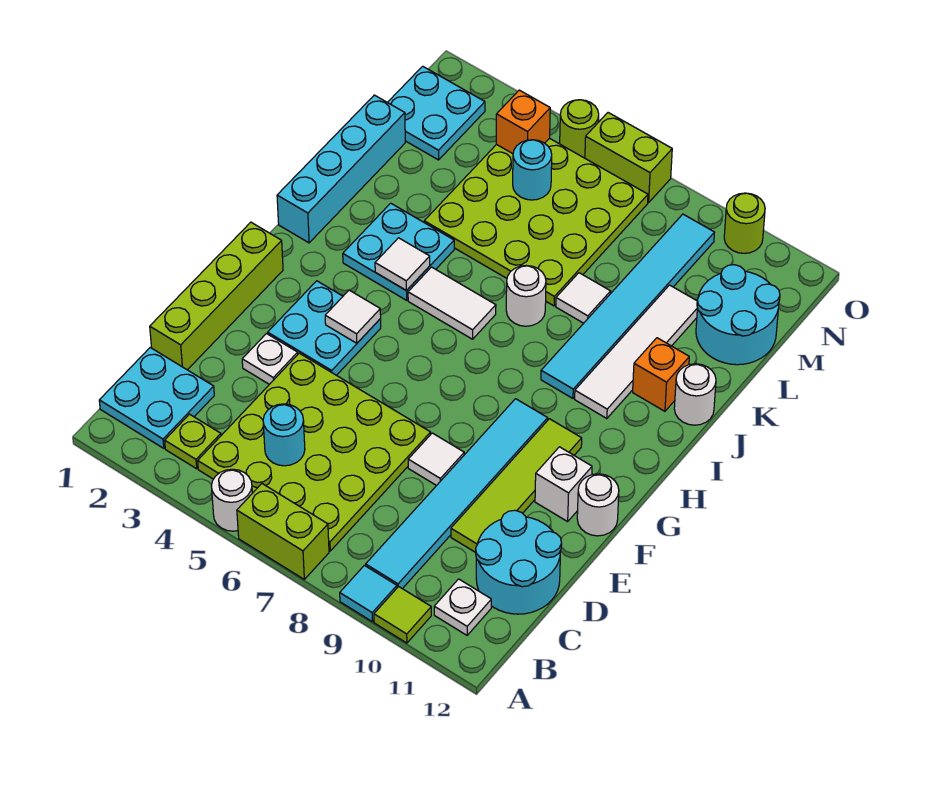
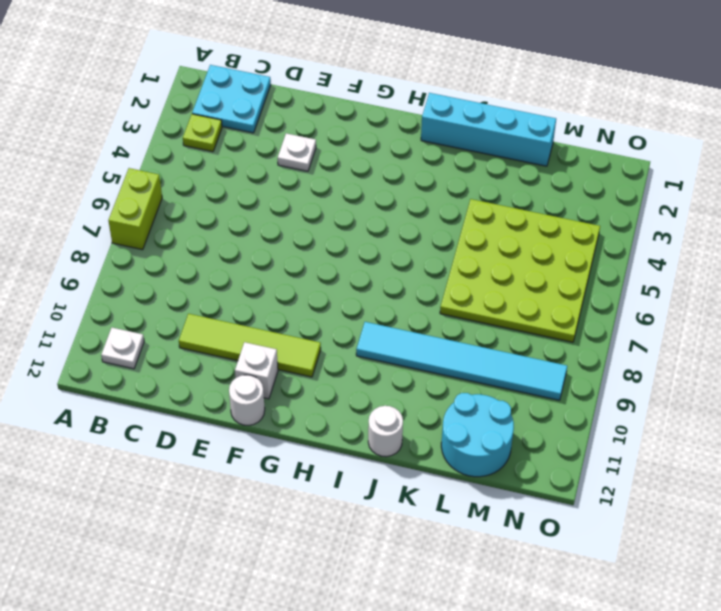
none -> white 1x1 round brick [211,469,252,531]
none -> cyan 1x1 tile [340,565,397,622]
none -> lime 1x1 tile [374,586,431,643]
none -> lime 4x4 plate [198,353,431,551]

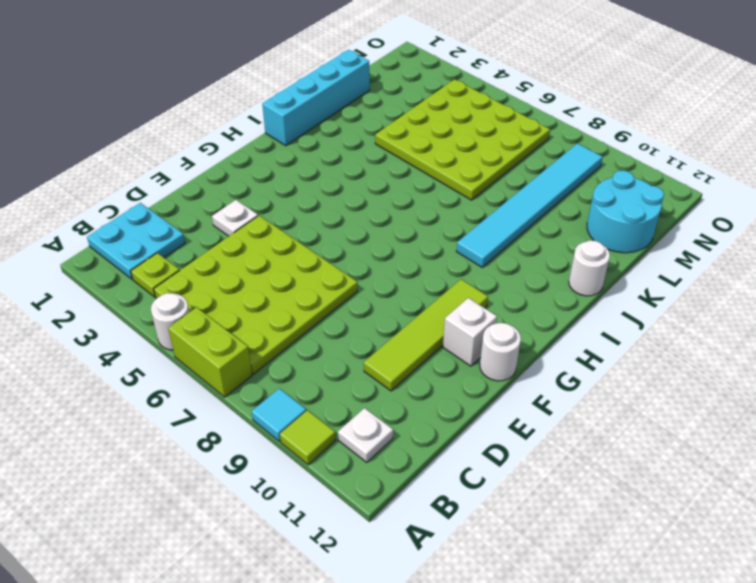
none -> cyan 1x6 tile [366,399,548,589]
none -> cyan 2x2 round brick [476,510,562,614]
none -> lime 1x4 brick [150,222,283,370]
none -> white 1x1 tile [408,433,464,486]

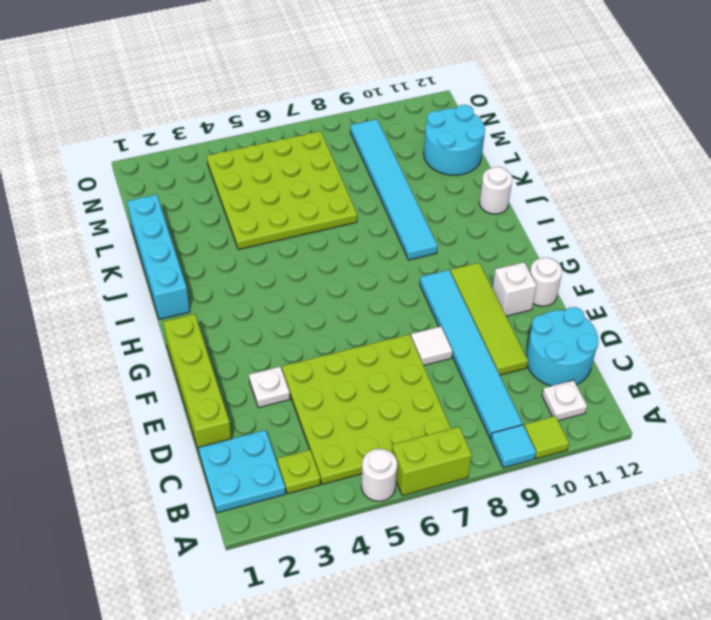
none -> cyan 2x2 plate [268,281,381,375]
none -> cyan 2x2 plate [343,203,454,300]
none -> white 1x2 tile [408,267,496,339]
none -> white 1x4 tile [575,285,697,419]

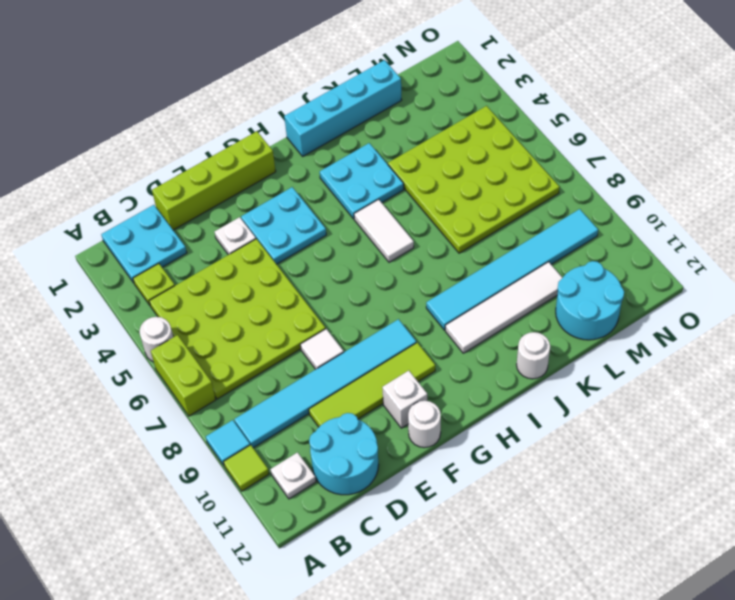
none -> white 1x1 round brick [506,265,546,326]
none -> orange 1x1 brick [633,338,689,411]
none -> white 1x1 tile [556,273,611,323]
none -> cyan 2x2 plate [388,66,485,160]

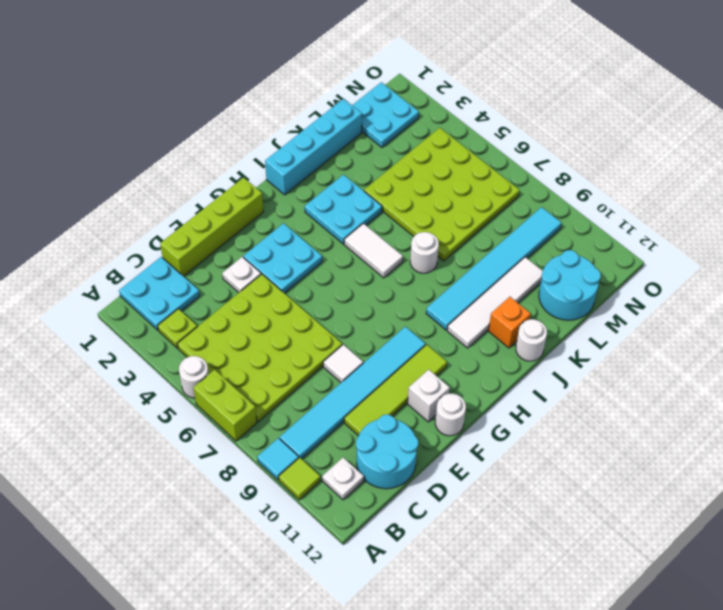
none -> white 1x1 tile [556,273,611,323]
none -> lime 1x1 round brick [560,100,599,158]
none -> lime 1x2 brick [585,113,672,203]
none -> lime 1x1 round brick [724,193,765,253]

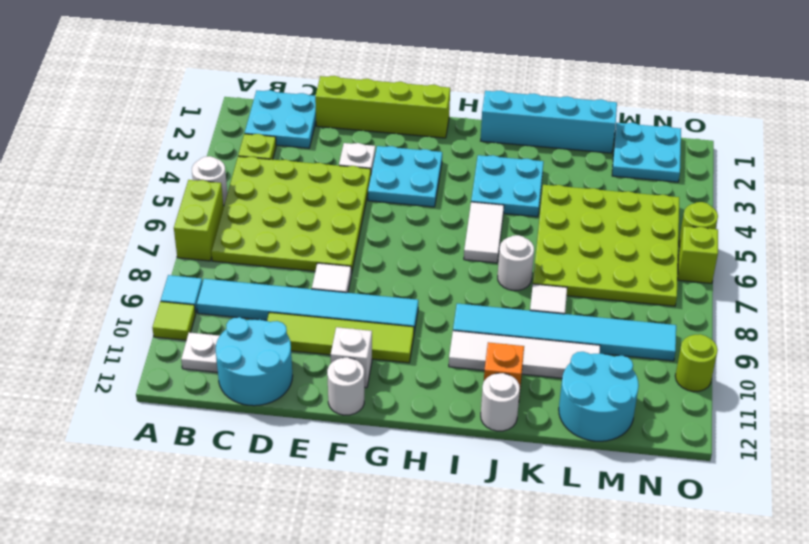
lime 1x1 brick [678,226,718,284] -> lime 1x2 brick [585,113,672,203]
none -> cyan 1x1 round brick [263,404,305,466]
none -> white 1x1 tile [325,290,381,343]
none -> white 1x1 tile [375,238,430,291]
none -> cyan 1x1 round brick [513,140,552,200]

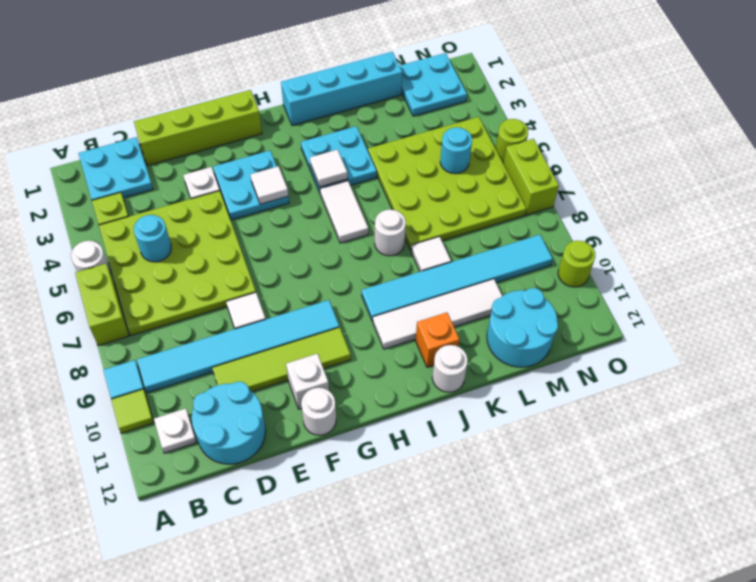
none -> orange 1x1 brick [496,90,550,154]

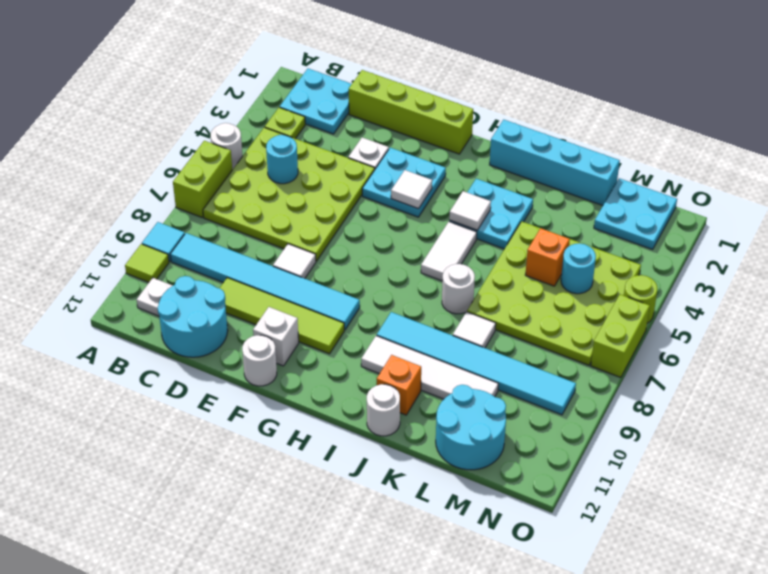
orange 1x1 brick [525,228,570,286] -> orange 1x1 brick moved to [496,90,550,154]
none -> lime 1x1 round brick [724,193,765,253]

